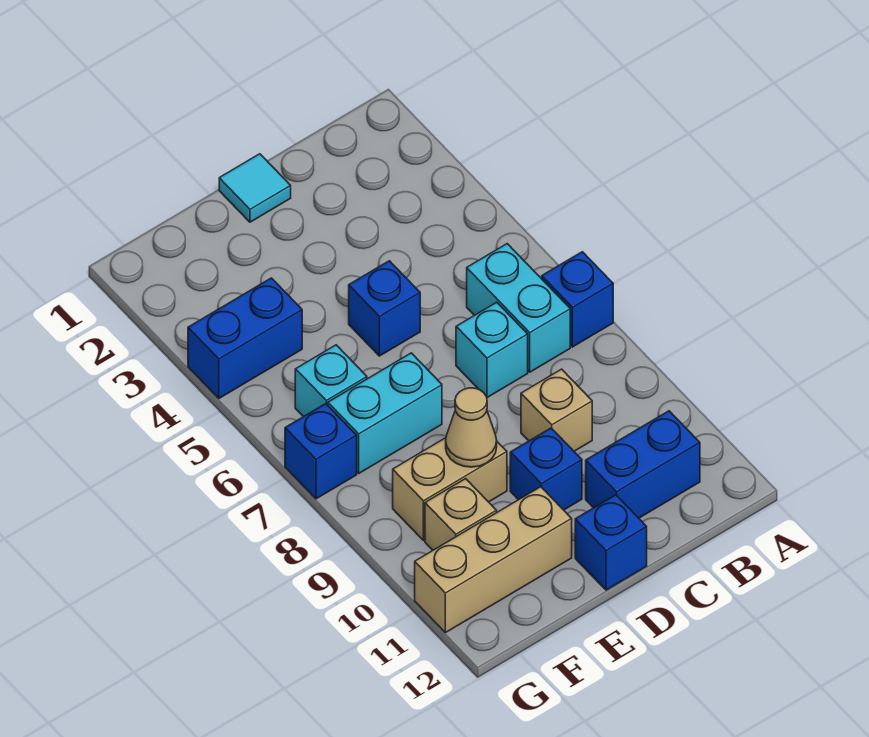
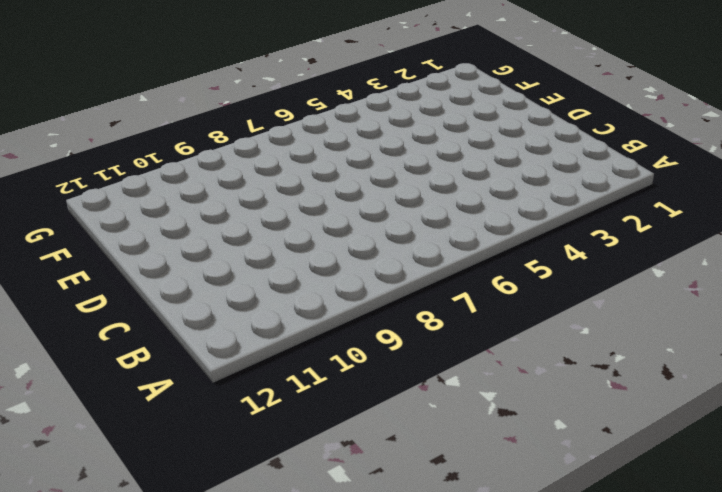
none -> blue 1x1 brick [542,252,613,347]
none -> cyan 1x2 brick [467,244,570,372]
none -> blue 1x2 brick [586,411,700,518]

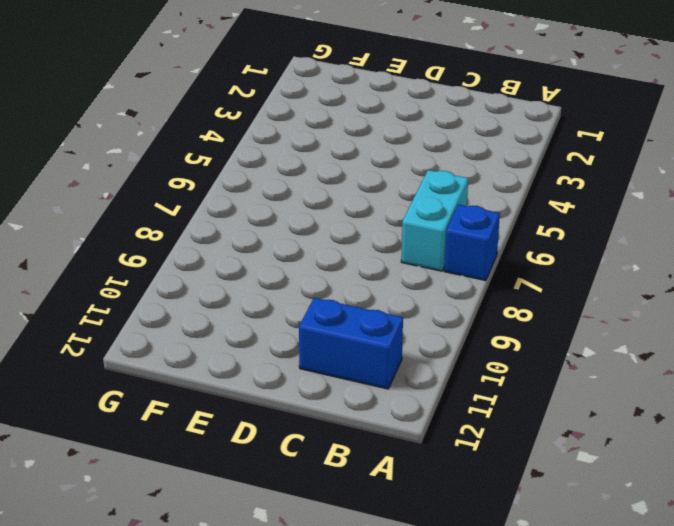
none -> cyan 1x1 brick [456,302,528,398]
none -> tan 1x1 brick [521,369,592,451]
none -> cyan 1x1 tile [219,154,291,222]

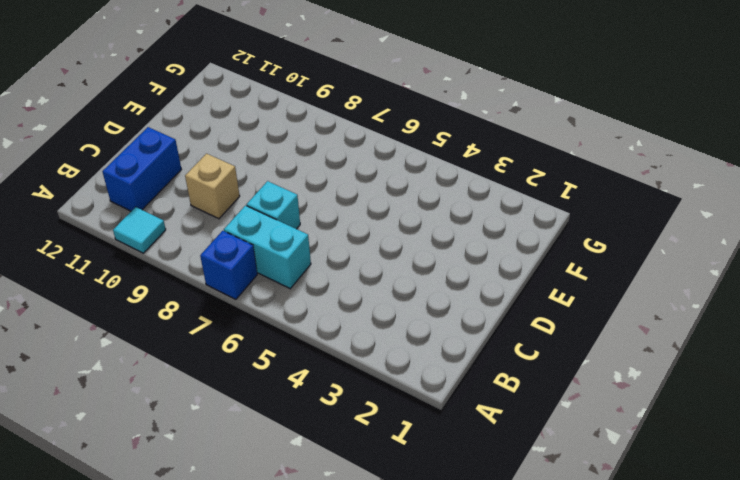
cyan 1x1 tile [113,207,166,253] -> cyan 1x1 tile moved to [219,154,291,222]
none -> blue 1x1 brick [349,261,420,356]
none -> blue 1x1 brick [510,428,582,510]
none -> blue 1x1 brick [575,495,647,590]

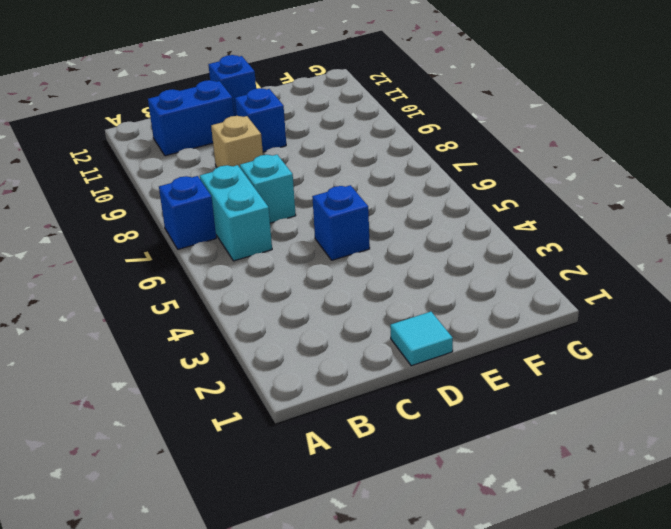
none -> cyan 1x2 brick [328,353,442,473]
none -> tan 1x2 brick [393,438,507,540]
none -> tan 1x3 brick [415,487,572,633]

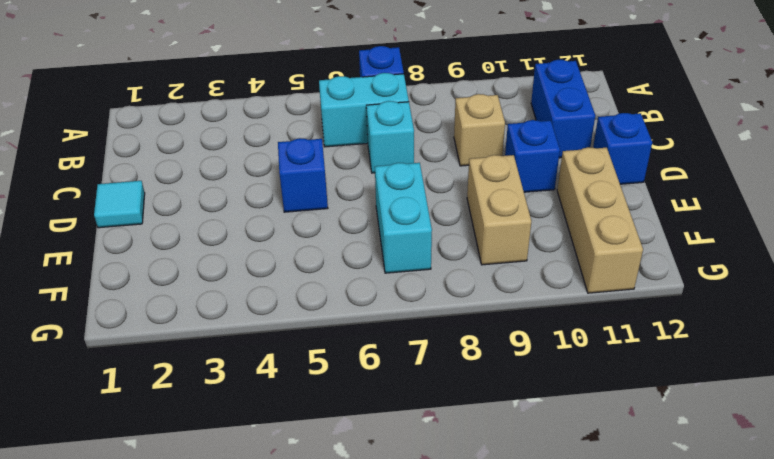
none -> blue 1x2 brick [188,278,302,398]
none -> cyan 1x1 brick [295,345,367,417]
none -> tan 1x1 brick [425,479,497,550]

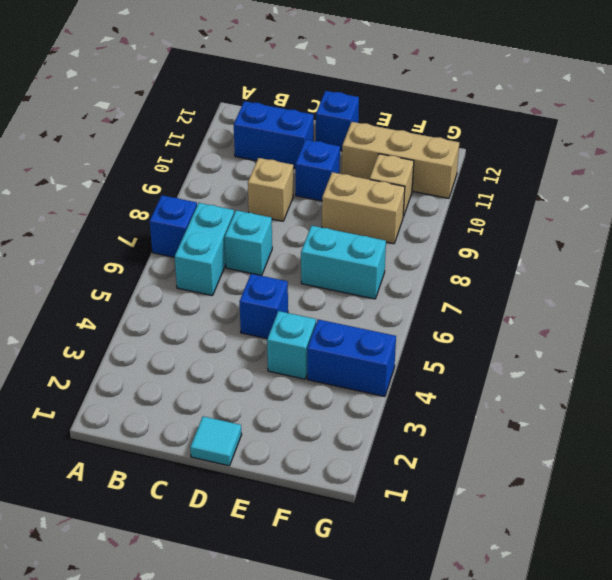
cyan 1x1 brick [267,311,316,379] -> cyan 1x1 brick moved to [295,345,367,417]
none -> blue 1x1 brick [285,404,357,499]
none -> tan 1x1 cone [446,388,497,467]

